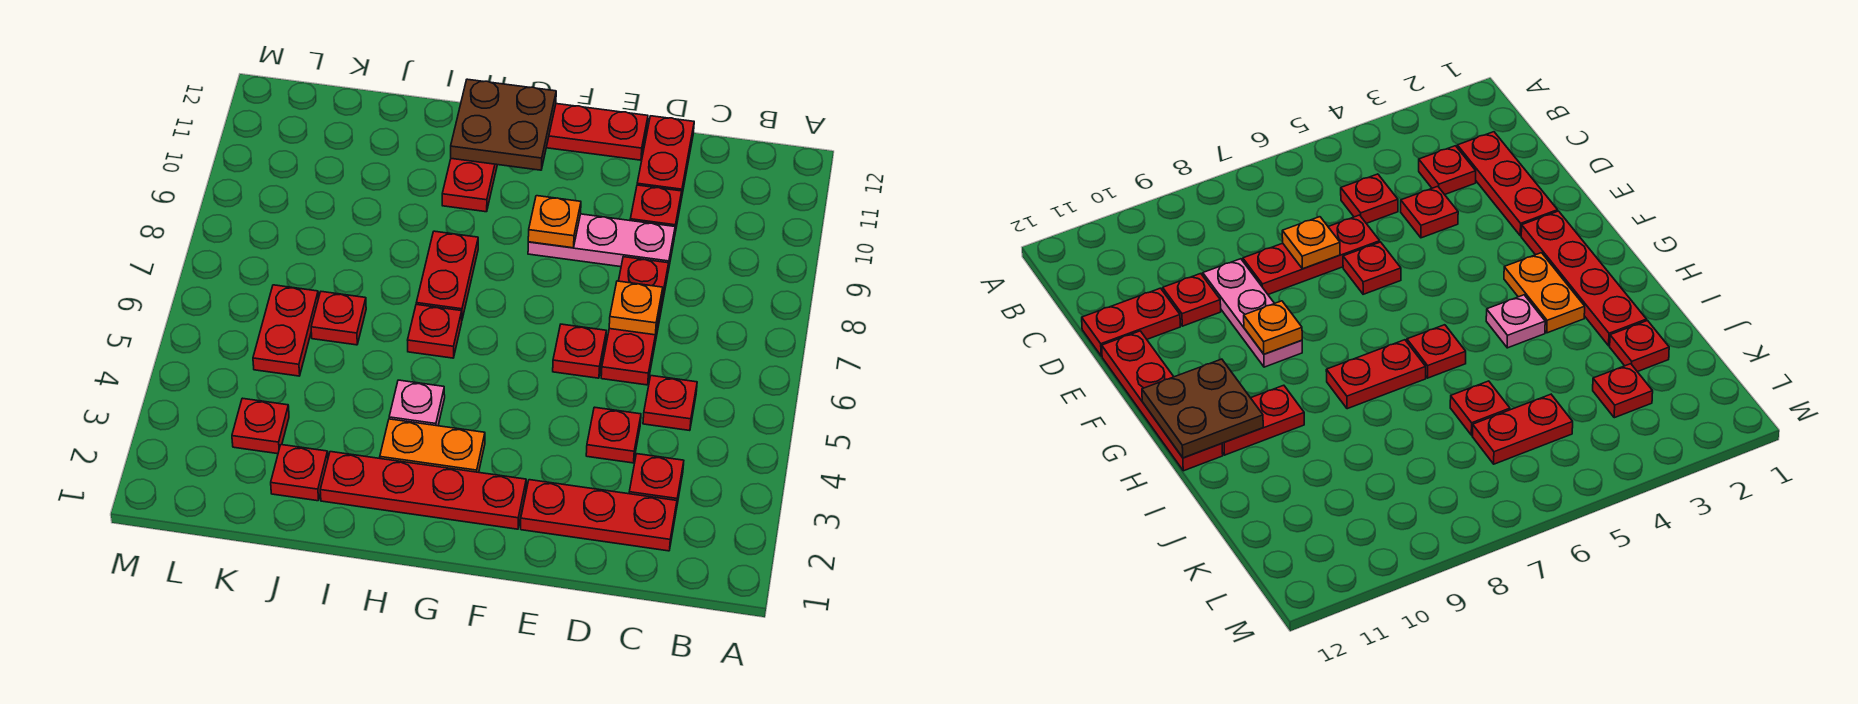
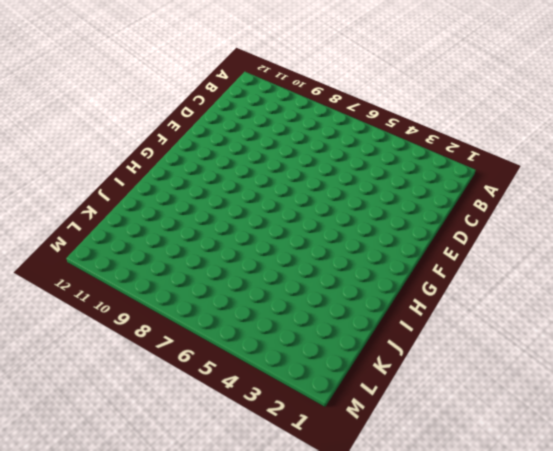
none -> red 1x3 plate [521,480,677,551]
none -> red 1x1 plate [629,454,684,509]
none -> red 1x1 plate [643,376,697,431]

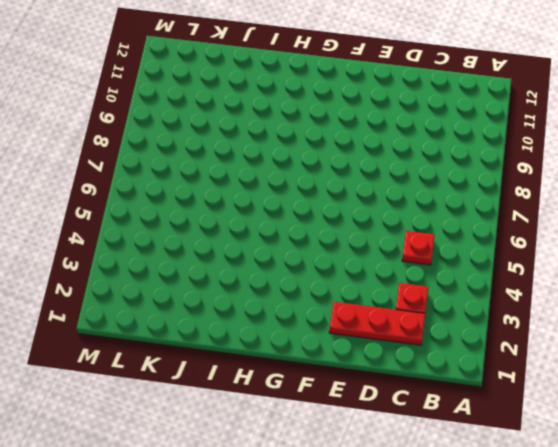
none -> red 1x1 plate [586,407,641,463]
none -> red 1x3 plate [601,257,669,385]
none -> pink 1x3 plate [528,214,675,271]

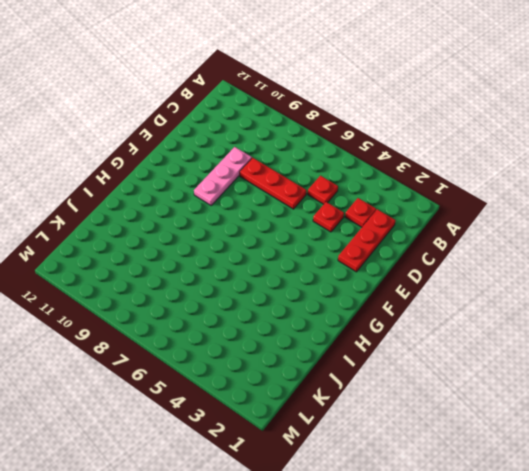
none -> red 1x1 plate [630,185,682,232]
none -> red 1x2 plate [637,116,694,199]
none -> red 1x1 plate [553,324,606,378]

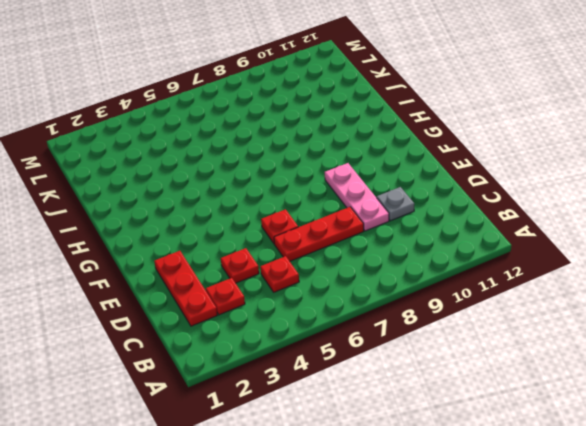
grey 1x1 plate [377,187,414,221] -> red 1x1 plate [630,185,682,232]
none -> red 1x2 plate [637,116,694,199]
none -> red 1x4 plate [546,104,648,160]
none -> red 1x4 plate [320,452,526,529]

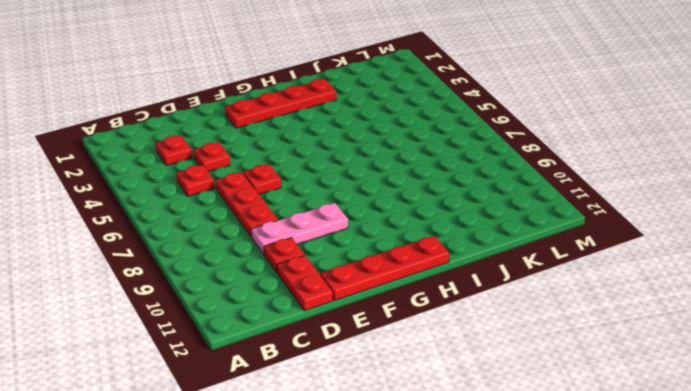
none -> red 1x3 plate [521,480,677,551]
none -> orange 1x2 plate [380,419,485,472]
none -> pink 1x1 plate [389,380,445,426]

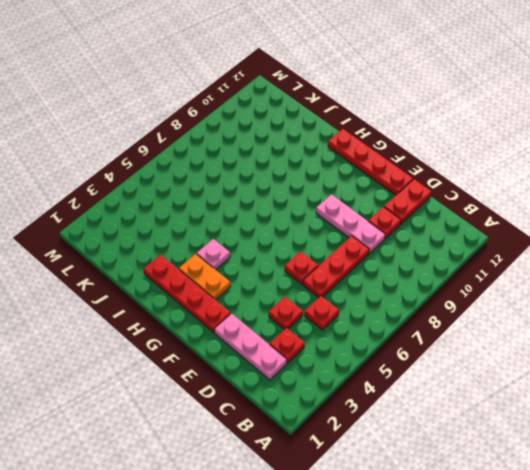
pink 1x3 plate [214,313,287,380] -> red 1x3 plate [521,480,677,551]
none -> red 1x1 plate [408,304,462,358]
none -> red 1x2 plate [416,231,478,319]
none -> red 1x2 plate [442,159,497,212]

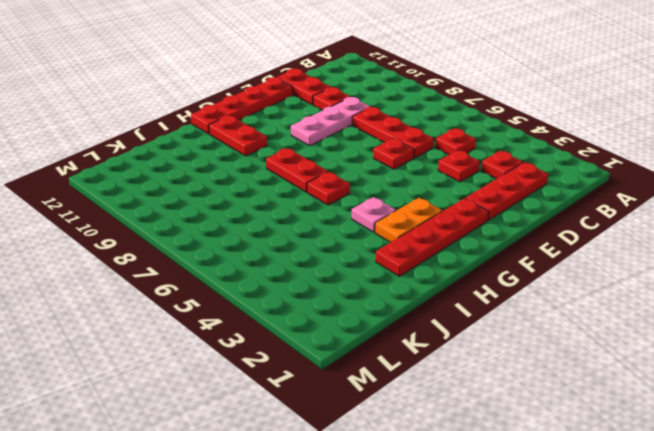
none -> red 1x1 plate [271,445,328,501]
none -> red 1x1 plate [311,292,366,345]
none -> red 1x1 plate [232,398,289,454]

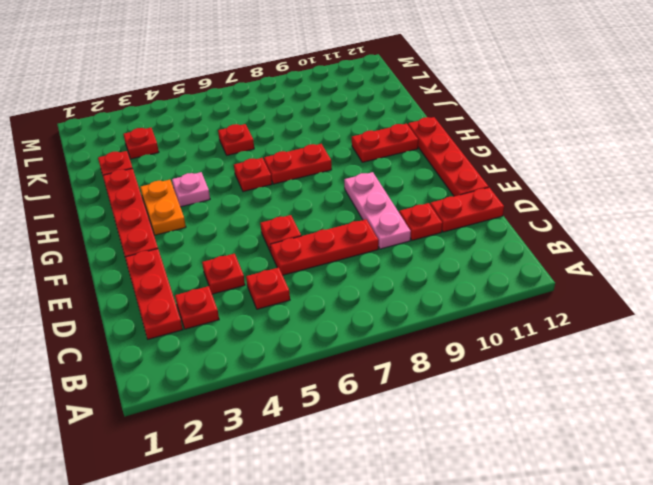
none -> red 1x2 plate [253,285,319,376]
none -> orange 1x1 plate [609,281,663,335]
none -> orange 1x1 plate [528,196,581,248]

